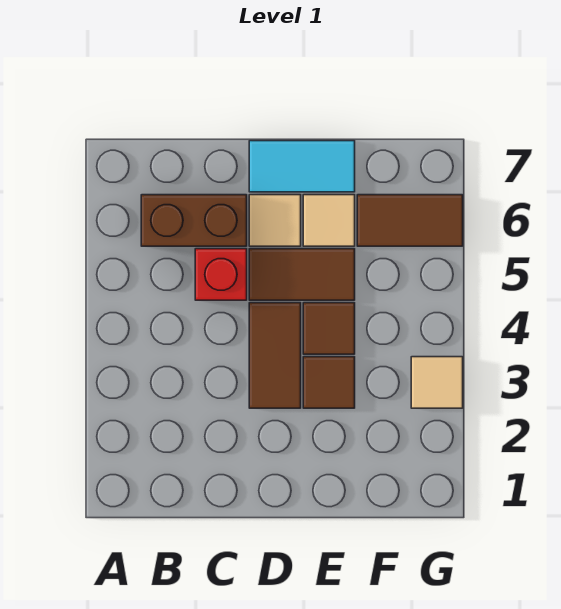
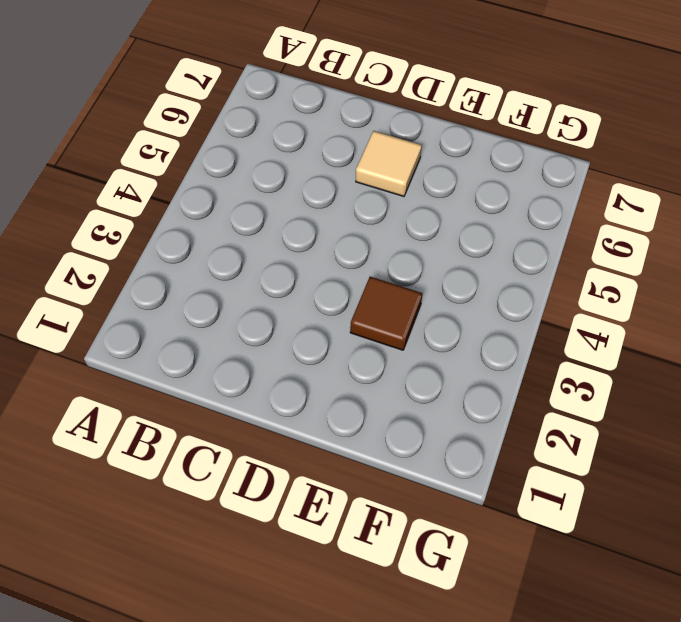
none -> brown 1x2 brick [141,195,247,246]
none -> red 1x1 brick [195,249,247,300]

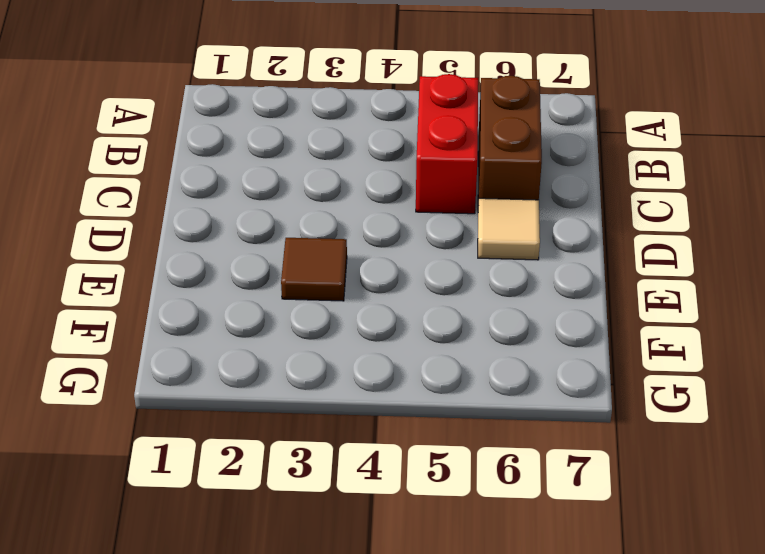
red 1x2 brick [416,74,478,214] -> red 1x1 brick [195,249,247,300]
none -> brown 1x2 tile [249,303,301,408]
none -> brown 1x2 tile [249,249,355,300]

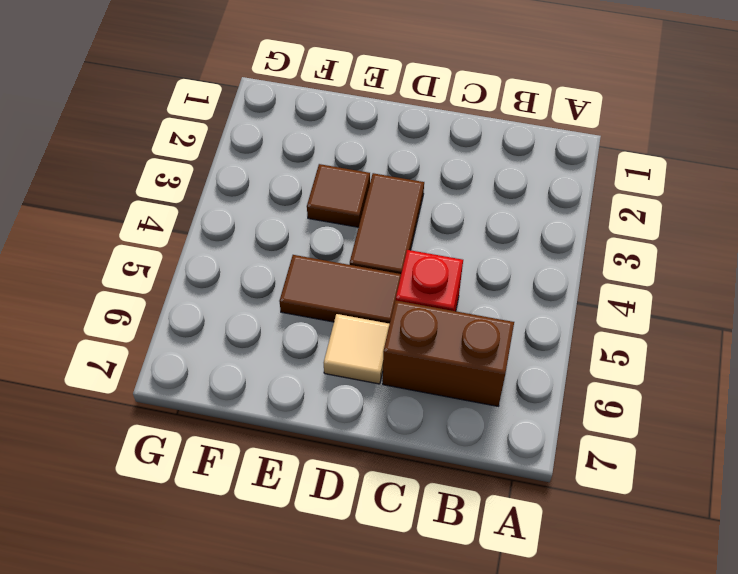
none -> cyan 1x2 tile [249,141,355,192]
none -> brown 1x1 tile [303,303,355,354]

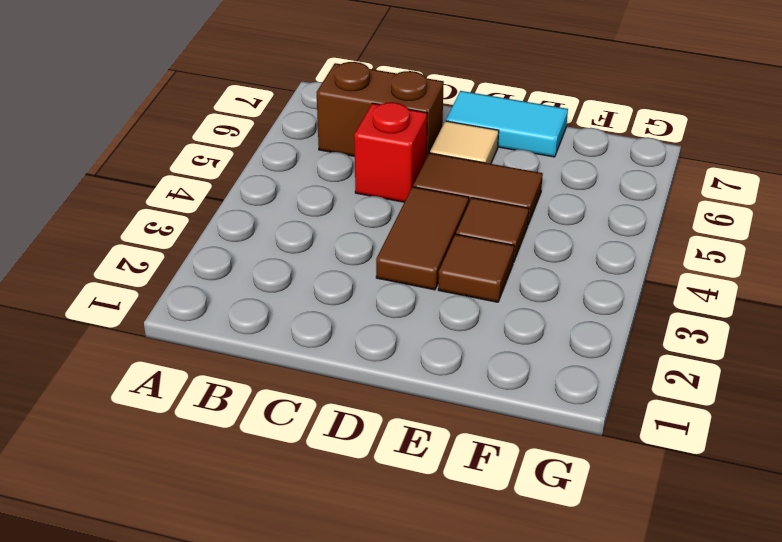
none -> tan 1x1 tile [303,195,355,246]
none -> brown 1x2 tile [357,195,463,246]

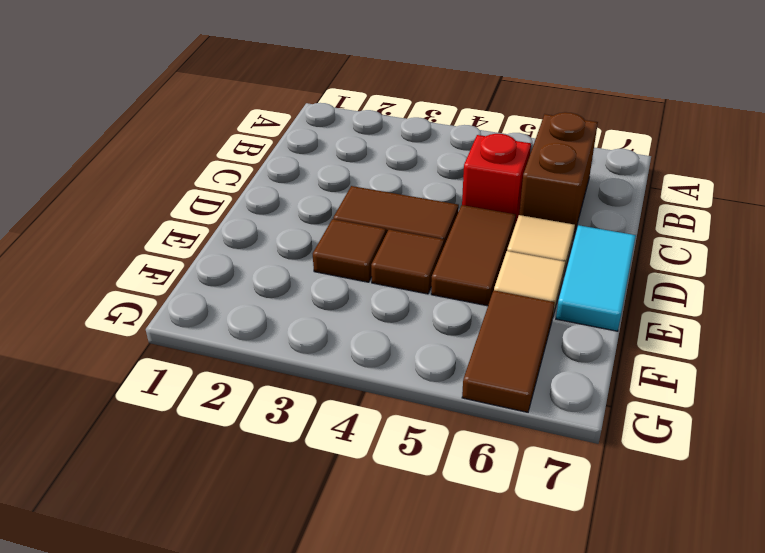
none -> tan 1x1 tile [411,357,463,408]

